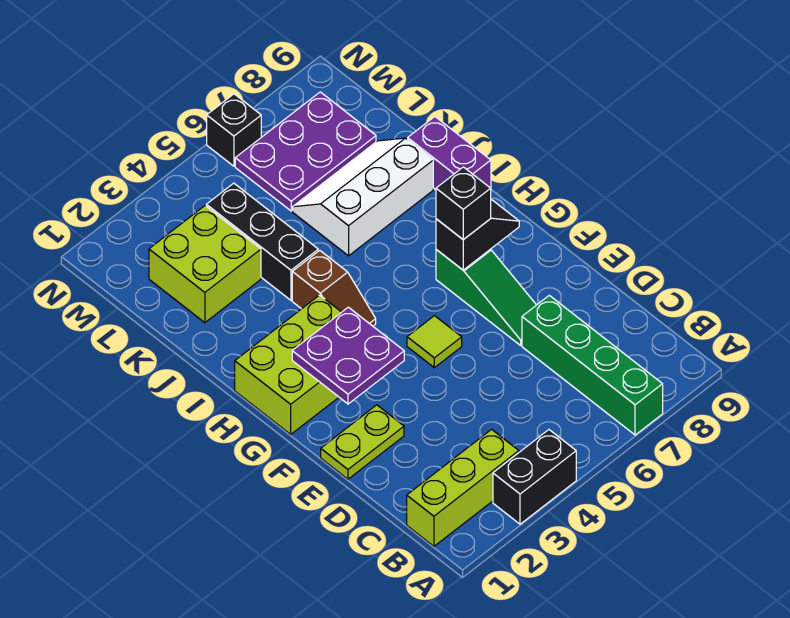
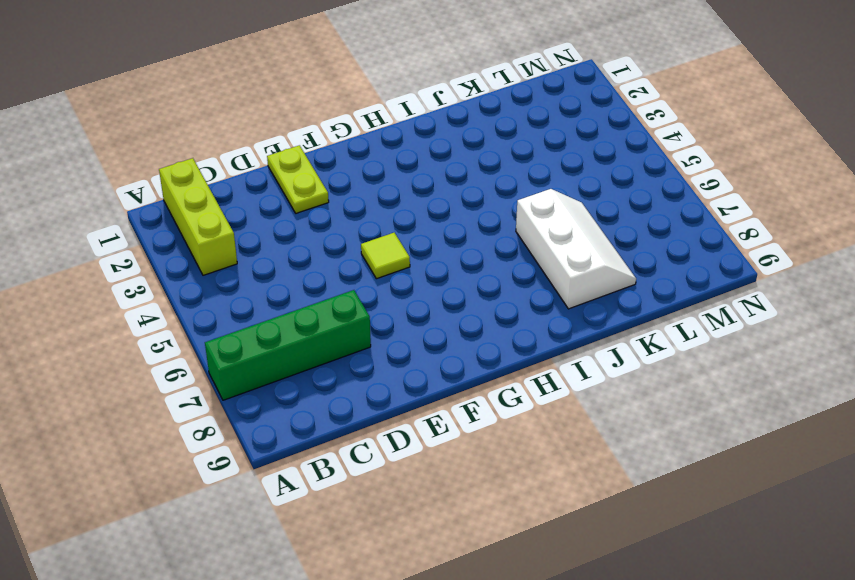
none -> black 1x2 brick [493,430,576,524]
none -> green 1x3 slope [436,249,536,345]
none -> lime 2x3 brick [235,295,341,434]

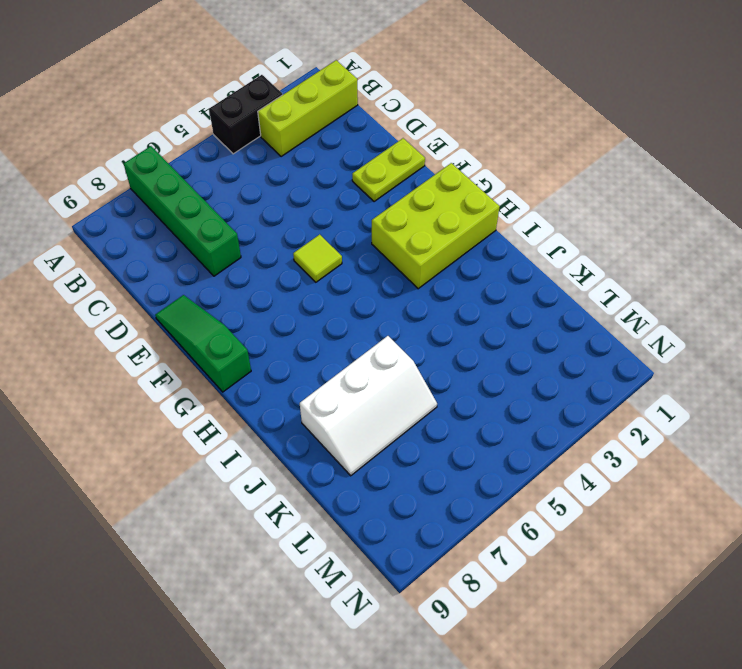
green 1x3 slope [155,295,251,392] -> green 1x3 slope moved to [436,249,536,345]
none -> brown 1x2 slope [292,250,376,326]
none -> purple 1x2 brick [408,117,491,190]
none -> black 1x3 brick [206,183,318,300]

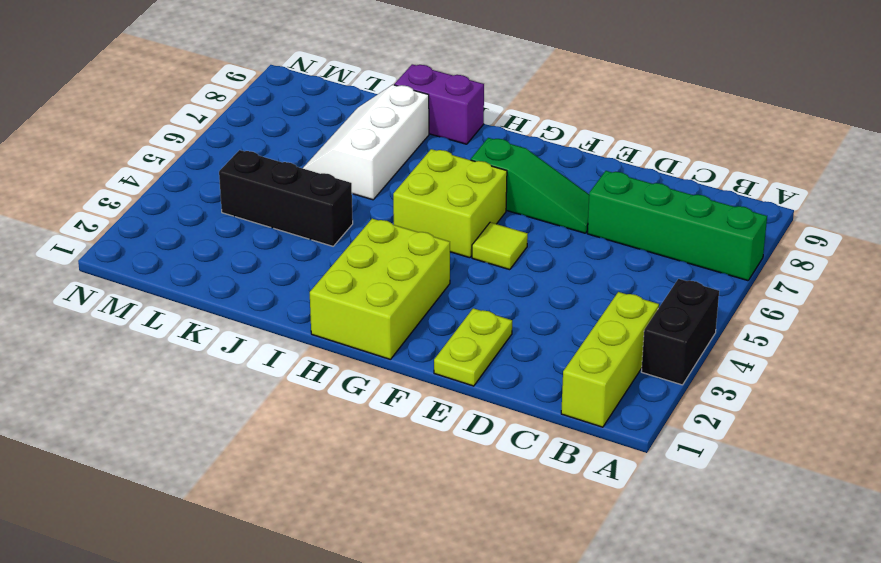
lime 2x2 brick [393,149,507,258] -> lime 2x2 brick moved to [149,206,261,323]
none -> brown 1x2 slope [292,250,376,326]
none -> purple 2x3 plate [235,92,376,211]
none -> black 1x1 brick [207,94,261,166]

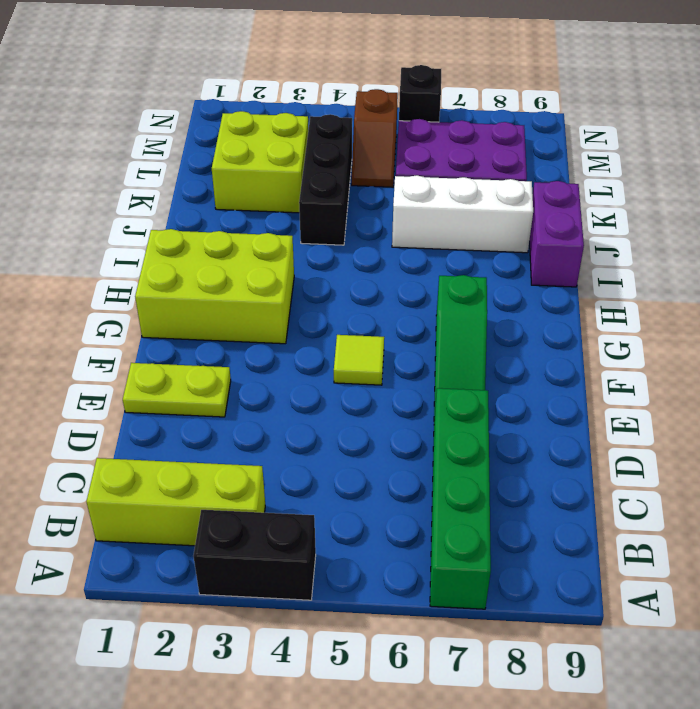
brown 1x2 slope [352,89,398,187] -> brown 1x2 slope moved to [292,250,376,326]
none -> purple 2x2 plate [292,307,404,404]
none -> black 1x2 slope [436,200,519,270]
none -> black 1x1 brick [436,167,491,240]

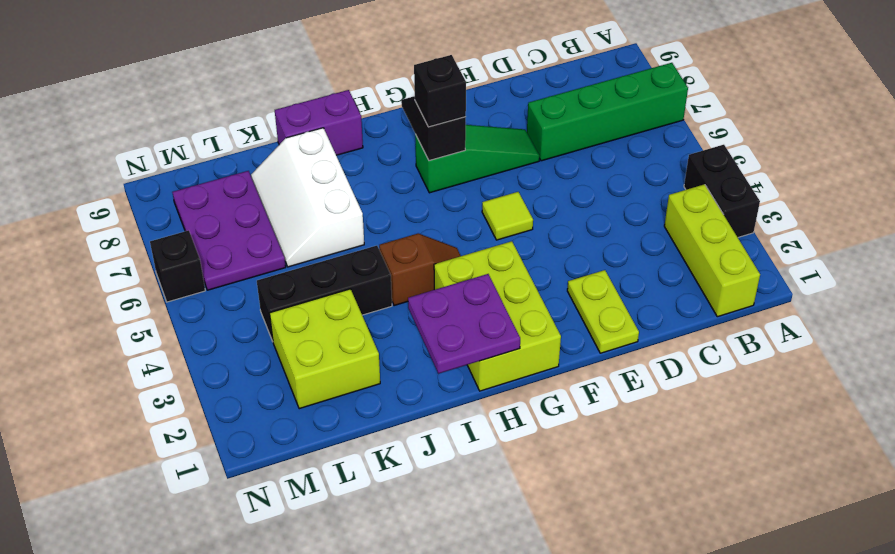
purple 2x2 plate [408,274,520,374] -> purple 2x2 plate moved to [292,307,404,404]

